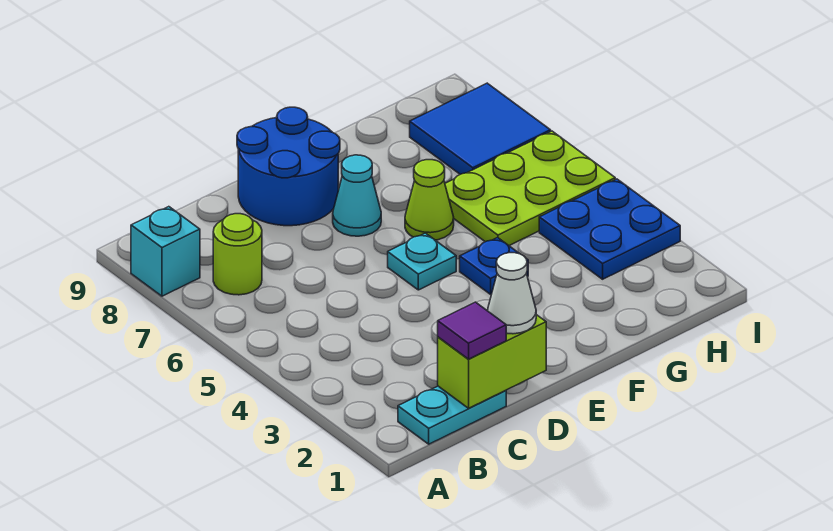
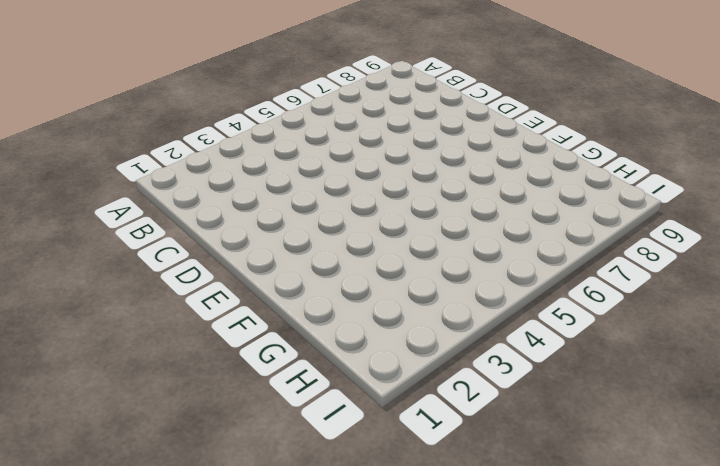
none -> cyan 1x1 brick [131,207,200,296]
none -> cyan 1x2 plate [398,386,506,444]
none -> lime 1x1 round brick [213,214,262,295]

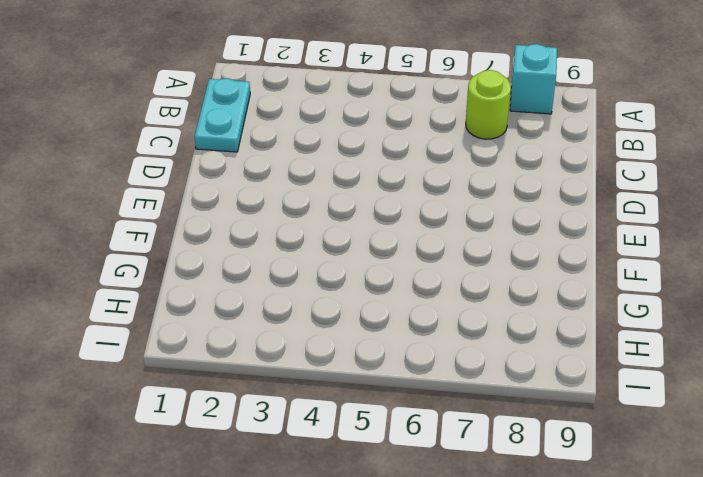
none -> blue 2x2 round brick [237,107,340,226]
none -> cyan 1x1 plate [388,233,456,290]
none -> cyan 1x1 cone [333,155,381,236]

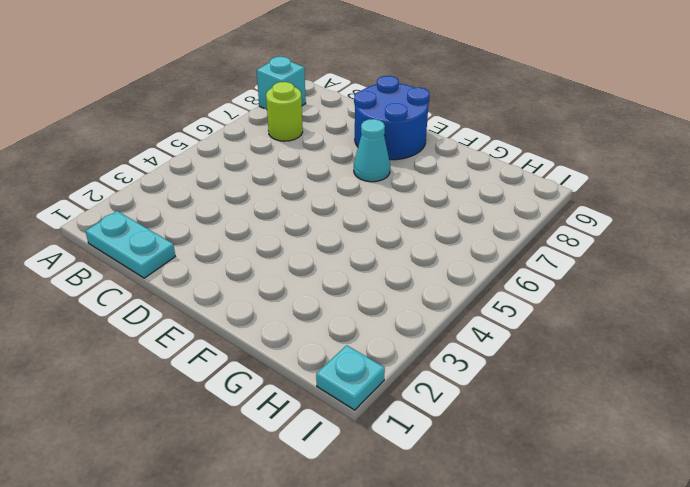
cyan 1x1 plate [316,345,385,410] -> cyan 1x1 plate moved to [388,233,456,290]
none -> blue 1x1 plate [460,238,528,294]
none -> lime 1x1 cone [405,160,454,240]
none -> lime 2x3 plate [445,131,615,246]

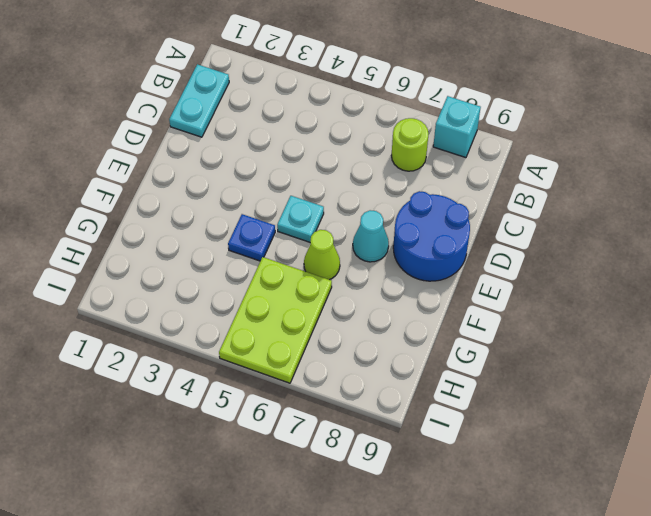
none -> blue 2x2 plate [539,179,680,279]
none -> blue 2x2 tile [410,83,551,174]
none -> lime 1x2 brick [438,315,546,408]

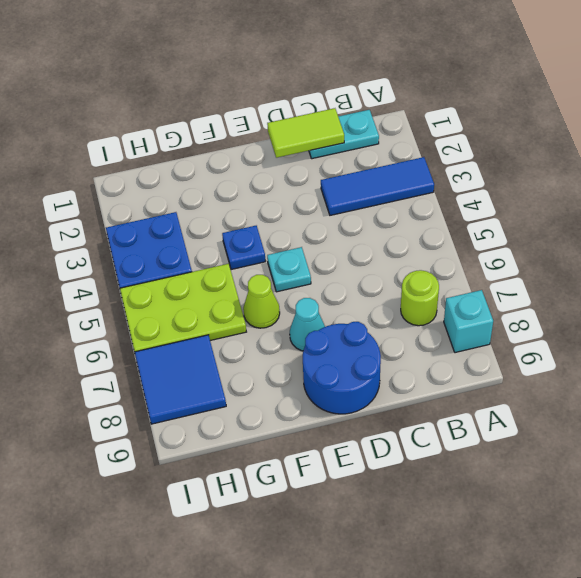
blue 1x3 tile [321,157,434,215] -> none
lime 1x2 tile [267,108,344,158] -> lime 1x2 brick [438,315,546,408]
none -> purple 1x1 tile [438,302,506,359]
none -> white 1x1 cone [488,253,536,334]

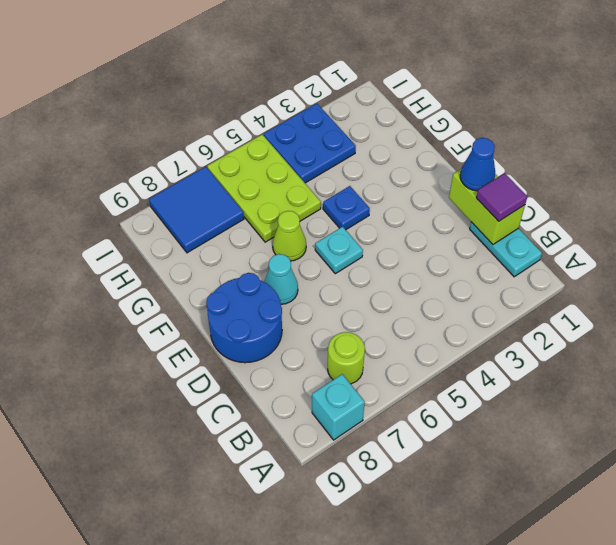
blue 1x1 cone [460,138,495,191] -> white 1x1 cone [488,253,536,334]

